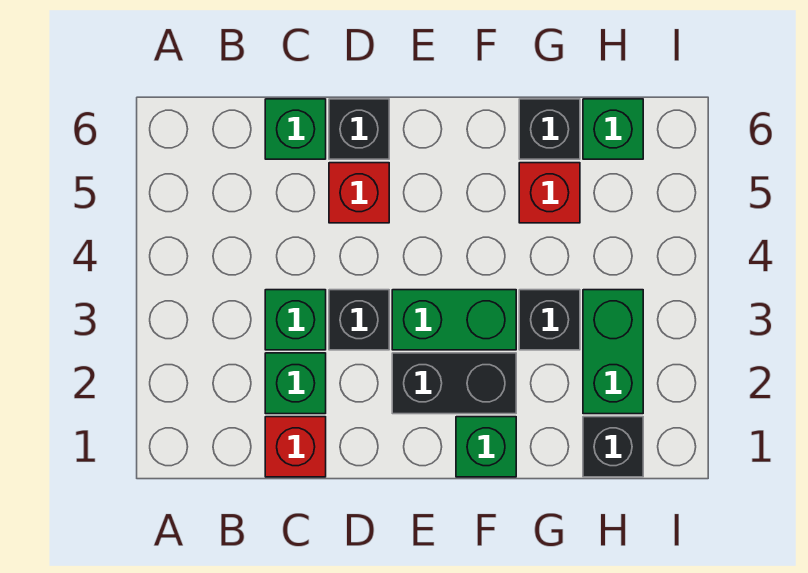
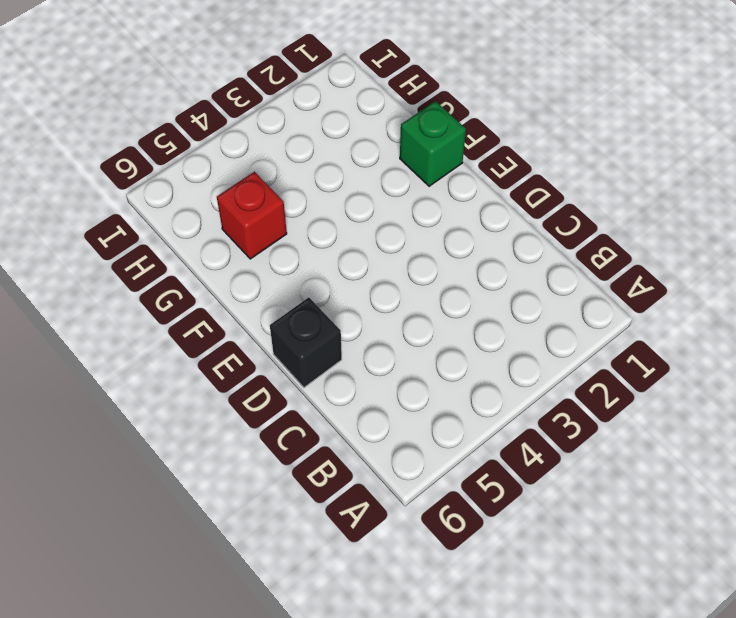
none -> red 1x1 brick [265,417,326,477]
none -> green 1x1 brick [265,353,326,414]
none -> green 1x1 brick [265,290,326,350]

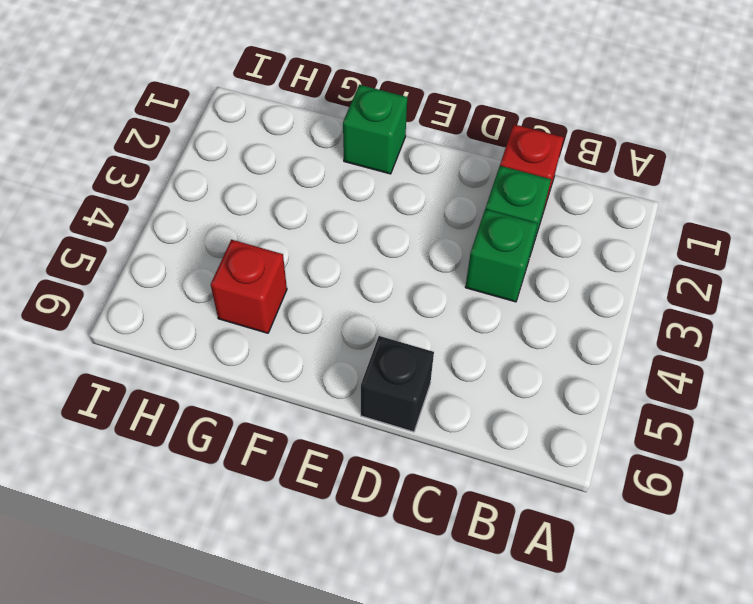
none -> green 1x1 brick [265,99,326,159]
none -> black 1x1 brick [329,290,389,350]
none -> red 1x1 brick [329,163,389,223]

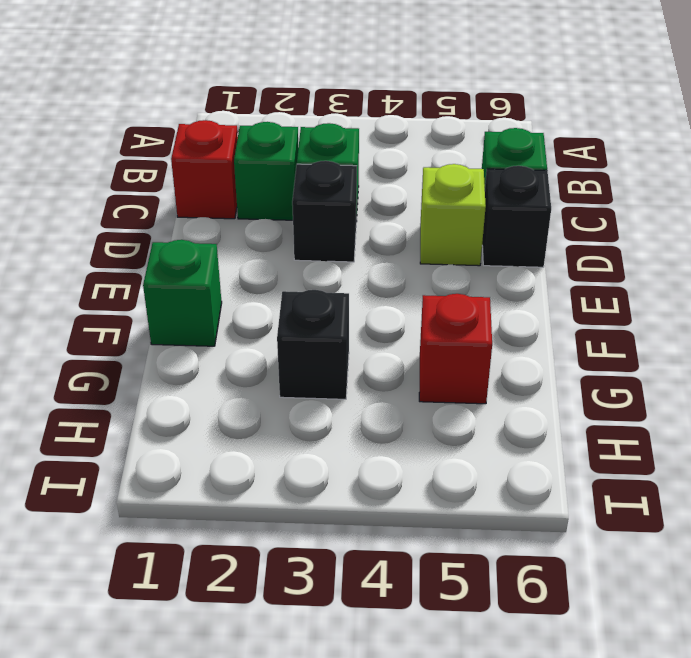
lime 1x1 brick [420,164,486,266] -> red 1x1 brick [329,163,389,223]
none -> black 1x2 brick [392,353,516,414]
none -> green 1x2 brick [392,290,516,350]
none -> black 1x1 brick [519,99,580,159]

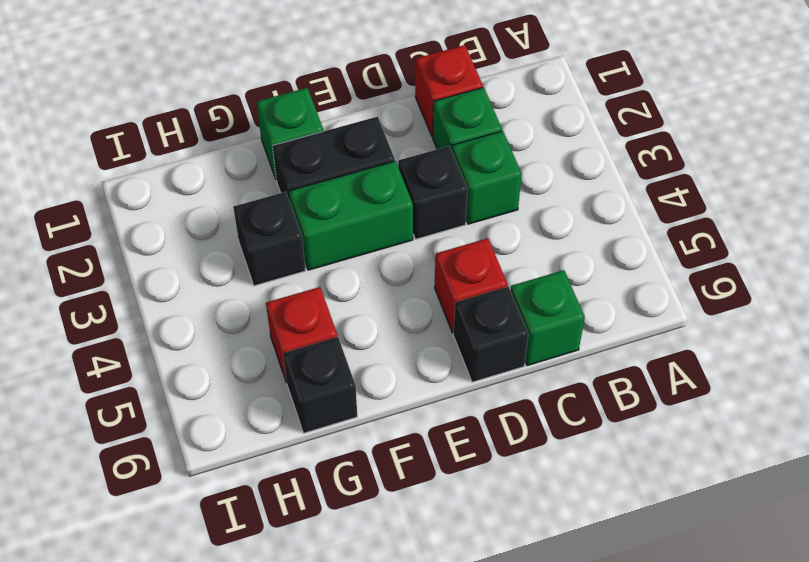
none -> black 1x1 brick [583,417,643,477]
none -> green 1x2 brick [583,290,643,414]
none -> green 1x1 brick [583,99,643,159]

